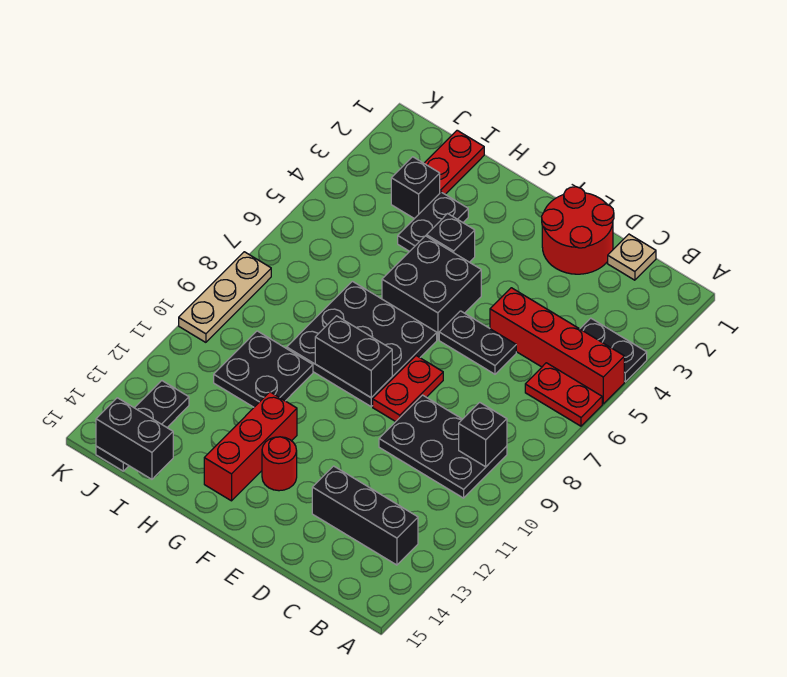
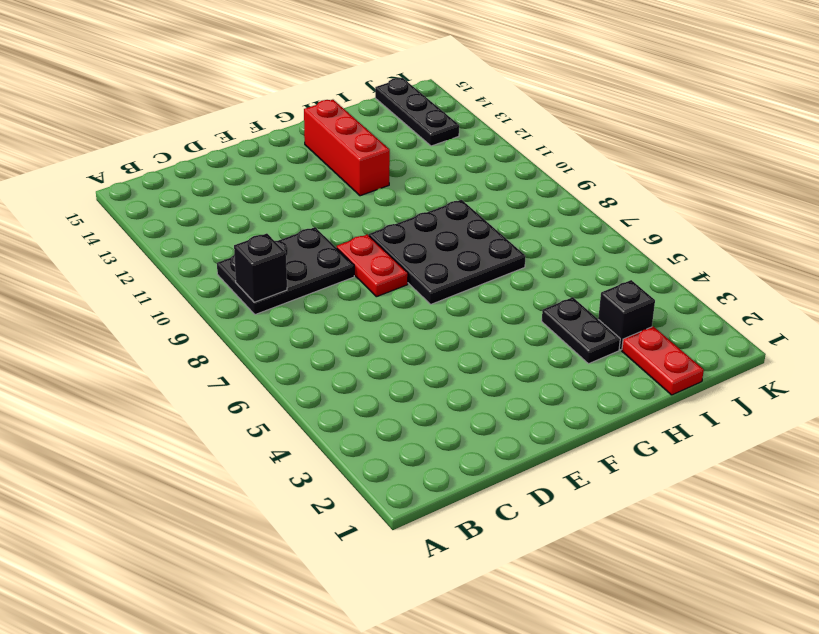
none -> black 1x2 plate [580,318,647,382]
none -> red 1x4 brick [490,288,624,404]
none -> red 1x2 plate [525,363,602,426]

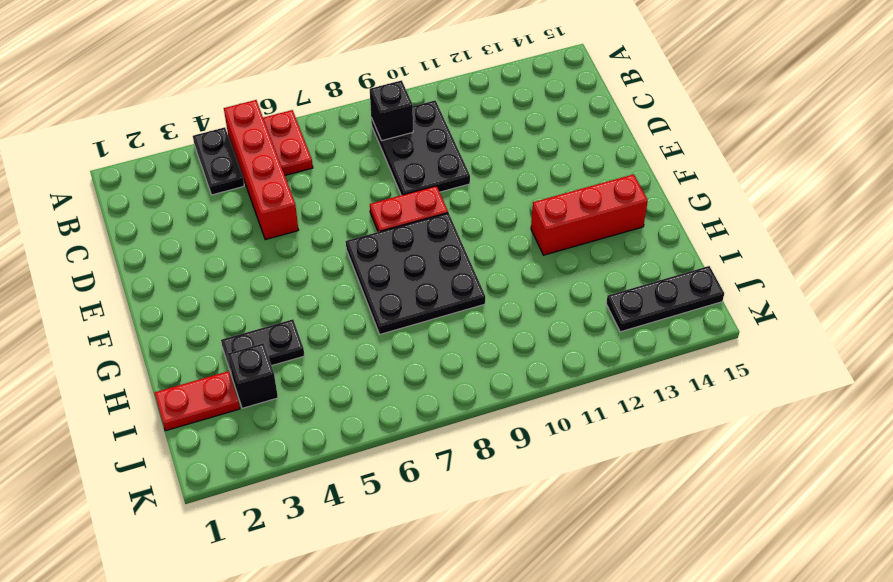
none -> black 1x3 brick [312,466,418,565]
none -> tan 1x1 plate [608,234,656,280]
none -> red 2x2 round brick [542,187,614,274]

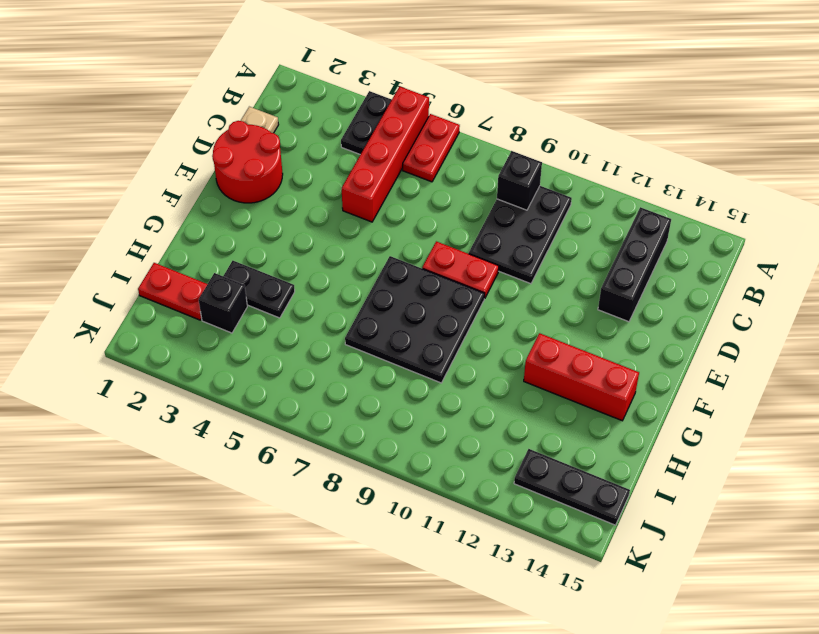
none -> black 1x2 plate [439,311,516,374]
none -> black 2x2 brick [382,236,481,340]
none -> red 1x1 round brick [262,437,297,491]

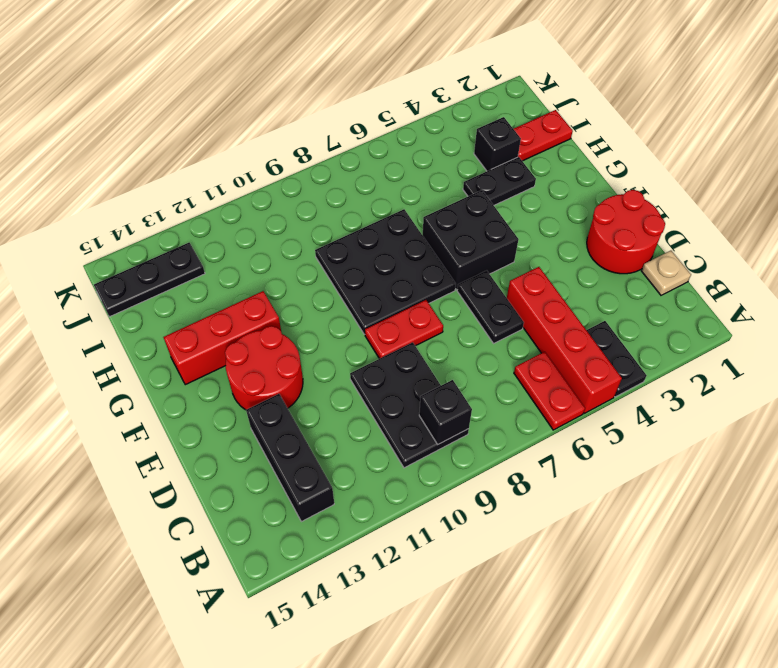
red 2x2 round brick [225,326,303,410] -> red 1x1 round brick [262,437,297,491]
none -> black 1x1 brick [426,214,475,262]
none -> black 2x2 plate [214,331,313,407]
none -> tan 1x3 plate [179,252,271,342]

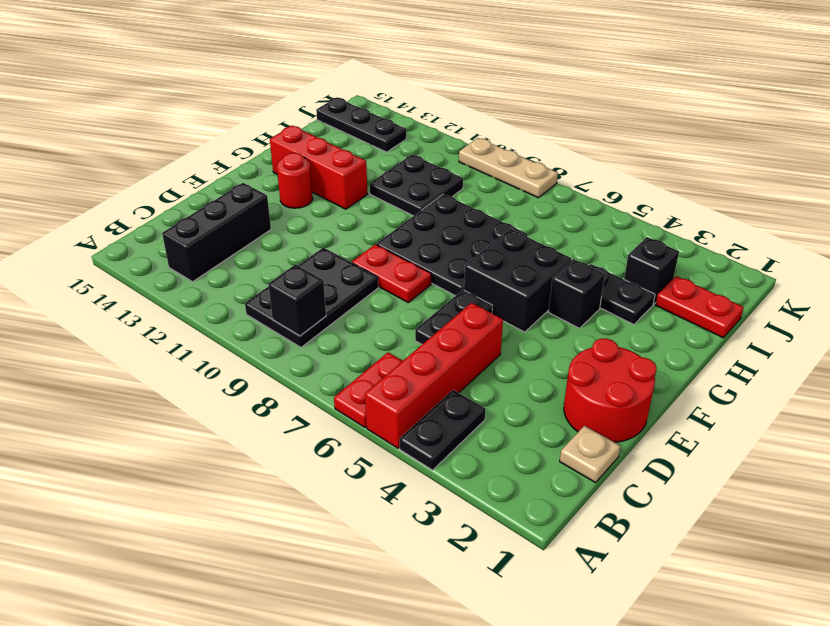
none -> black 1x2 brick [315,316,392,398]
none -> black 1x2 brick [96,398,173,479]

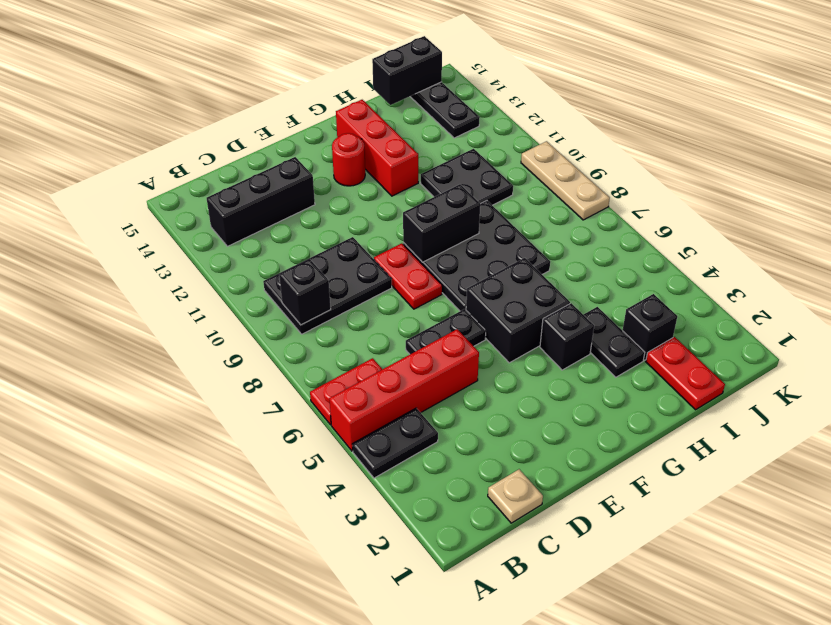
none -> red 2x2 round brick [542,187,614,274]

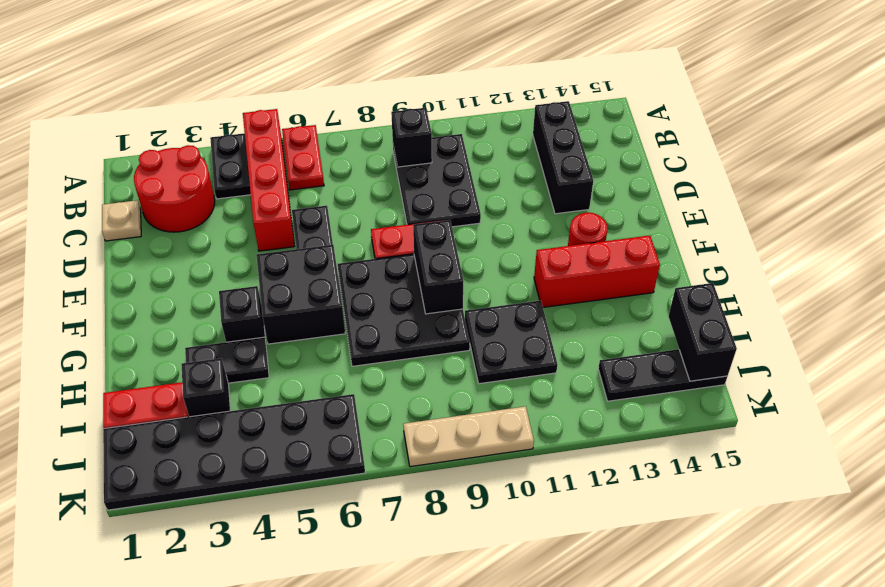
red 2x2 round brick [134,145,215,232] -> red 2x2 round brick moved to [542,187,614,274]
black 2x6 plate [103,394,365,510] -> none

